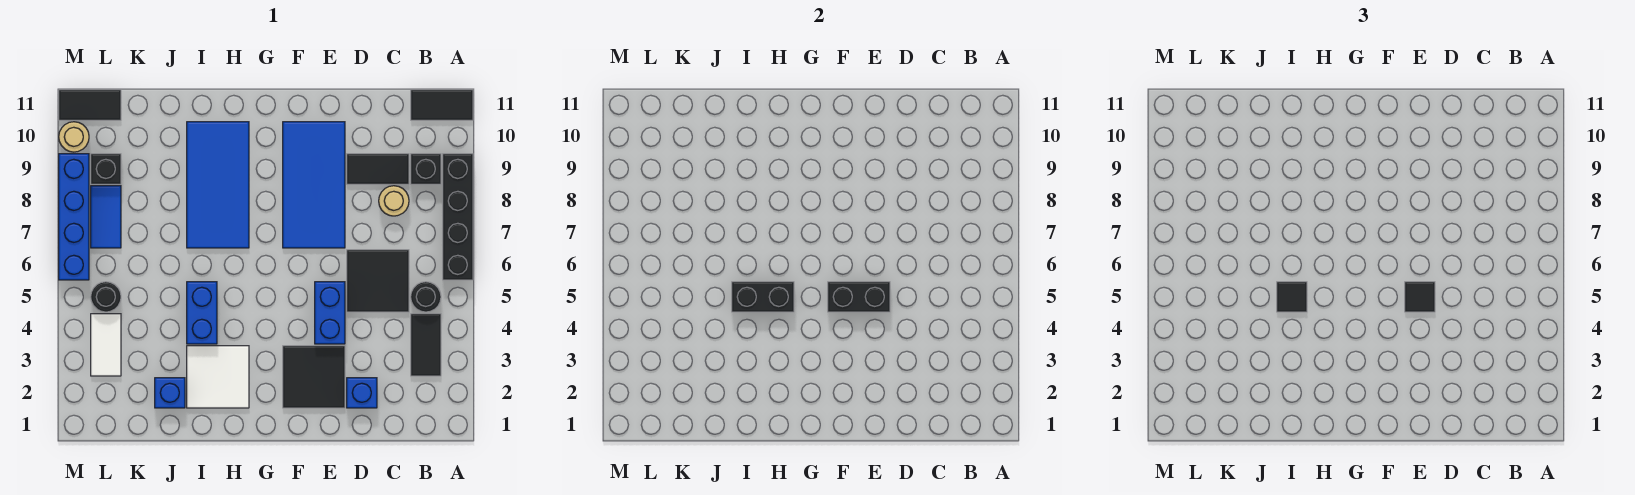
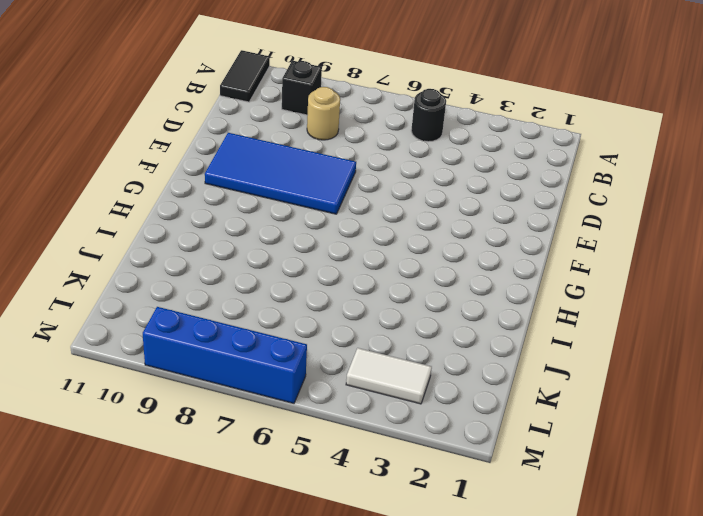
none -> black 1x4 brick [443,154,473,280]
none -> black 1x2 tile [411,314,441,376]
none -> black 2x2 tile [347,250,409,312]

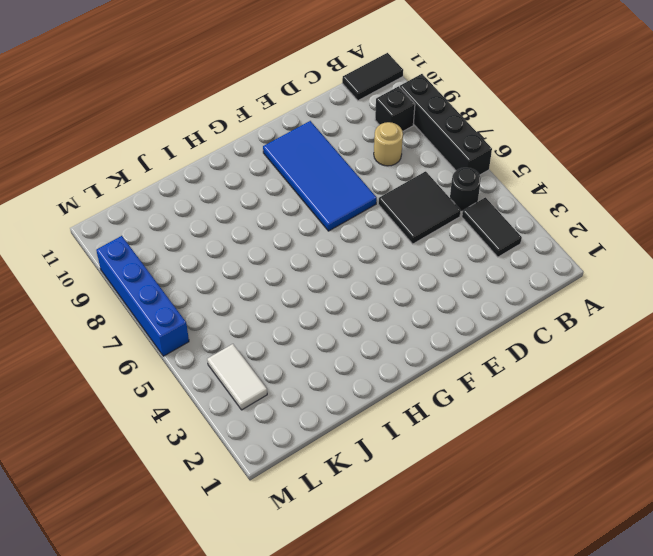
none -> black 1x2 tile [347,154,409,184]
none -> blue 1x1 brick [347,378,377,408]
none -> black 2x2 tile [283,346,345,408]

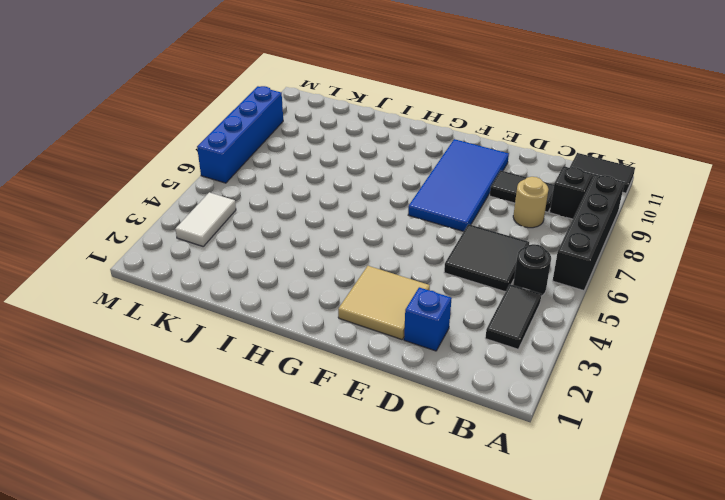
tan 2x2 tile [338,266,430,340] -> black 2x2 tile [283,346,345,408]
none -> blue 1x2 brick [315,282,345,344]
none -> white 2x2 tile [187,346,249,408]
none -> blue 2x4 tile [187,122,249,248]

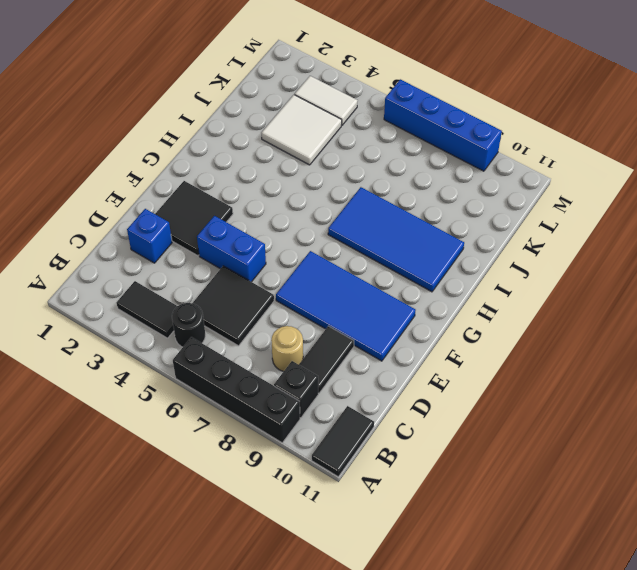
white 2x2 tile [262,95,342,165] -> white 2x2 tile moved to [187,346,249,408]
none -> blue 1x2 brick [187,282,217,344]
none -> blue 1x1 brick [155,378,185,408]
none -> black 1x1 round brick [91,282,121,312]

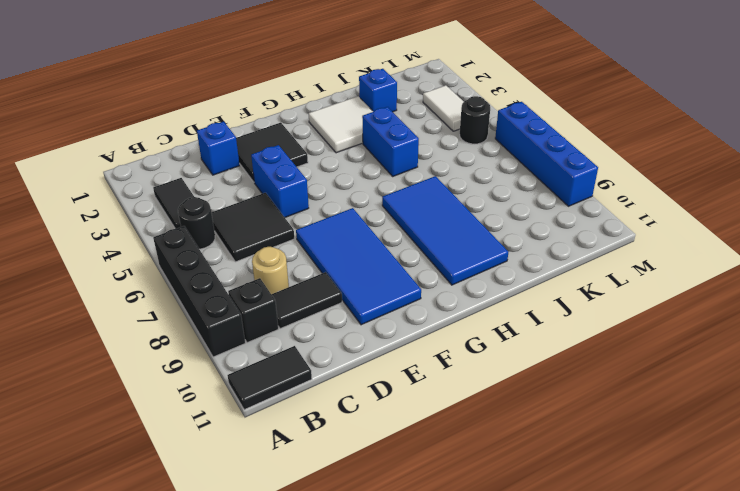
none -> blue 1x2 tile [91,186,121,248]
none -> black 1x1 brick [91,154,121,184]
none -> black 1x2 tile [59,90,121,120]

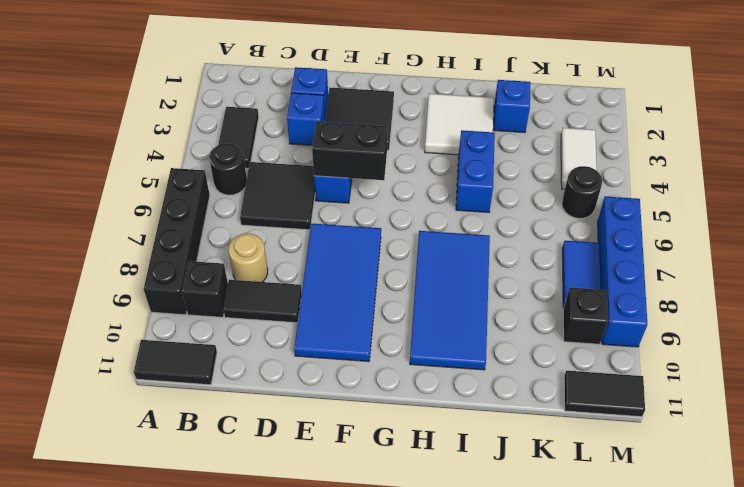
blue 1x1 brick [287,93,325,145] -> none
none -> tan 1x1 round brick [59,122,89,152]
none -> black 1x2 brick [732,282,794,312]
none -> black 1x1 tile [1405,282,1435,312]

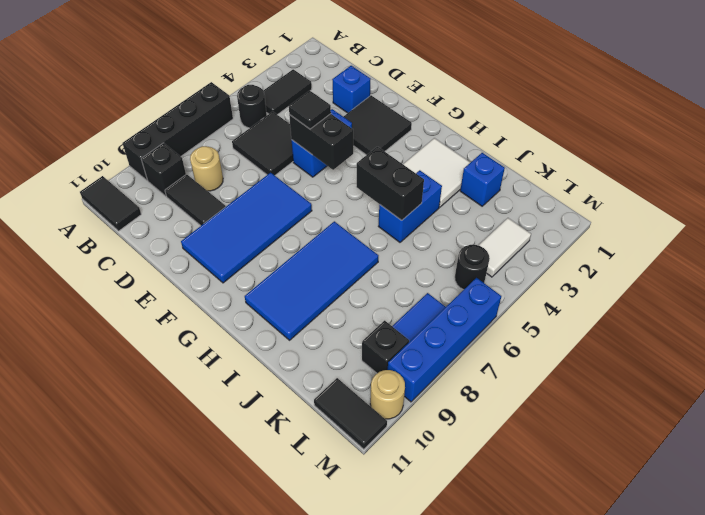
none -> black 1x1 tile [1277,282,1307,312]

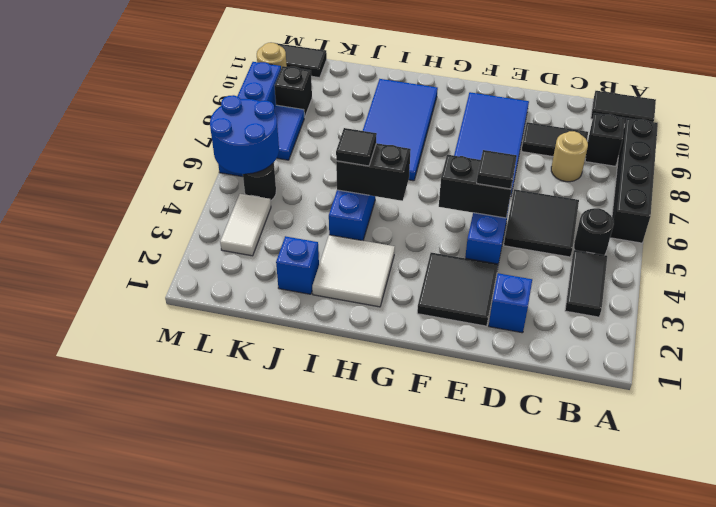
blue 2x2 round brick [210,95,279,174] -> none

